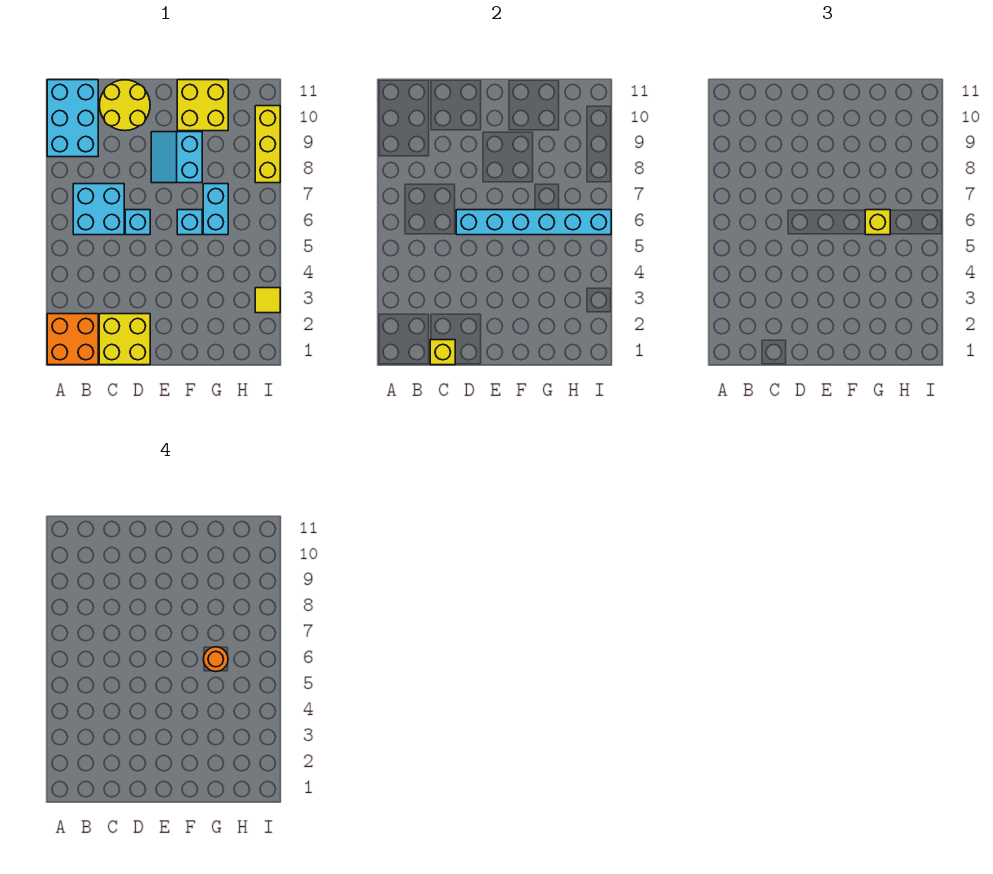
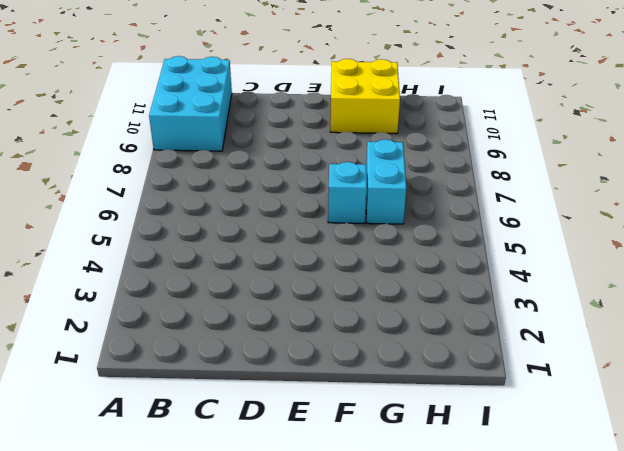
none -> orange 2x2 brick [47,314,98,365]
none -> cyan 2x2 brick [73,184,124,235]
none -> yellow 2x2 brick [99,314,150,365]

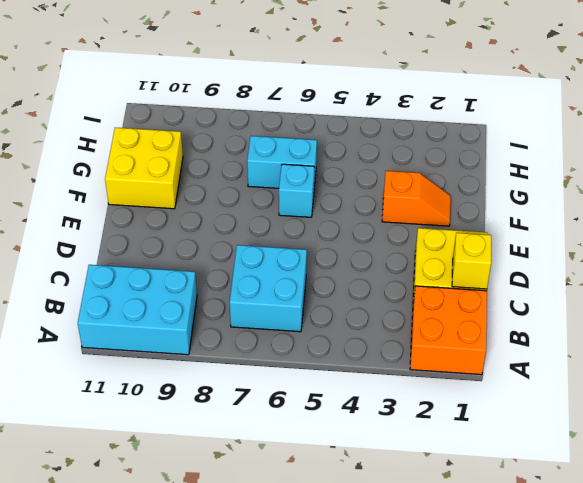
orange 1x2 slope [382,171,451,226] -> none
none -> yellow 2x2 round brick [99,80,150,131]
none -> cyan 1x1 brick [125,210,150,235]
none -> cyan 2x2 slope [151,132,202,183]

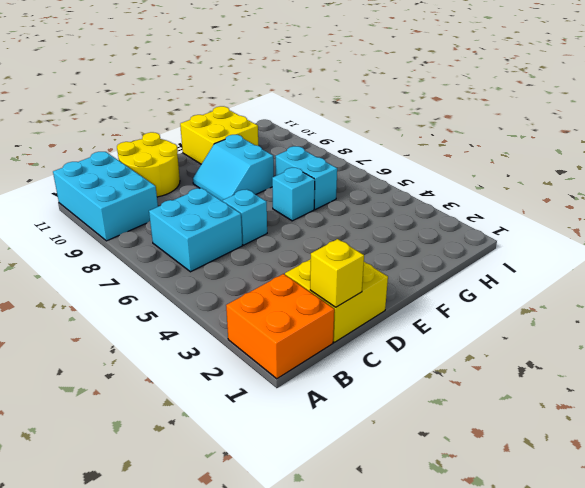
none -> yellow 1x1 tile [255,288,280,313]
none -> yellow 1x3 brick [255,106,280,183]
none -> cyan 1x6 brick [456,210,611,235]

